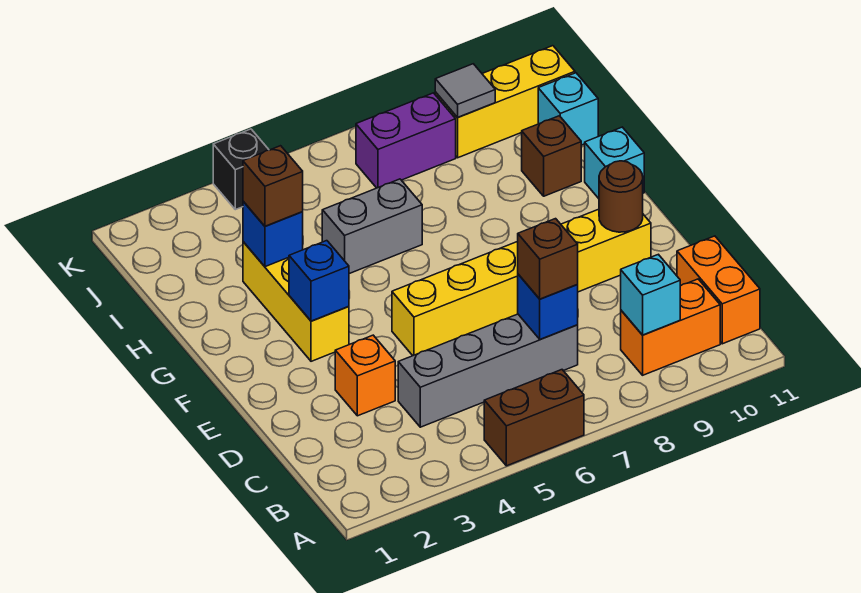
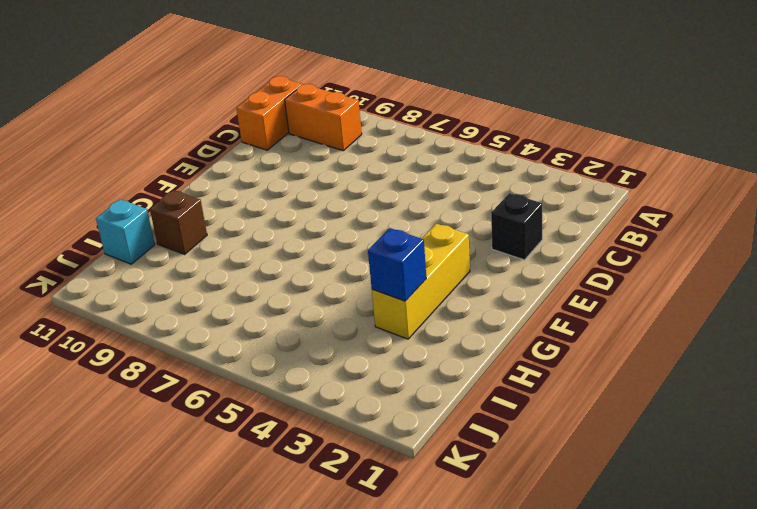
black 1x1 brick [491,193,542,260] -> black 1x1 brick moved to [213,129,269,210]
none -> brown 1x2 brick [484,370,584,466]
none -> grey 1x4 brick [398,314,578,427]
none -> orange 1x1 brick [335,335,395,416]

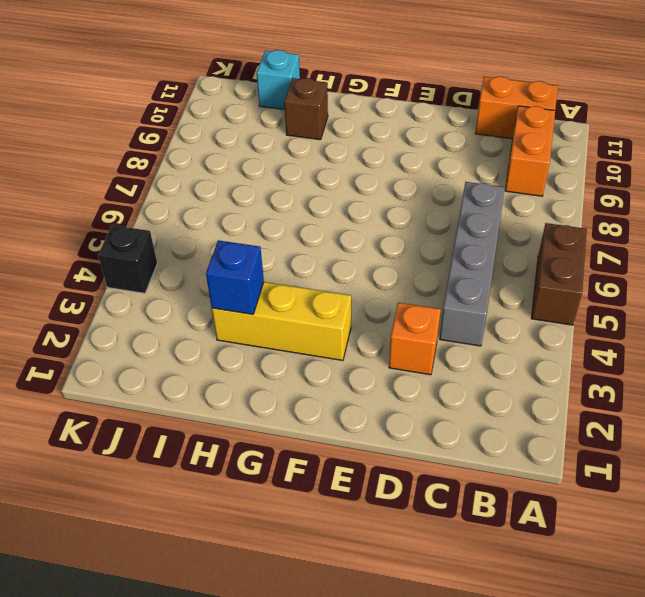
none -> yellow 1x6 brick [392,209,651,356]
none -> cyan 1x1 brick [585,127,644,199]
none -> grey 1x2 brick [322,179,422,274]

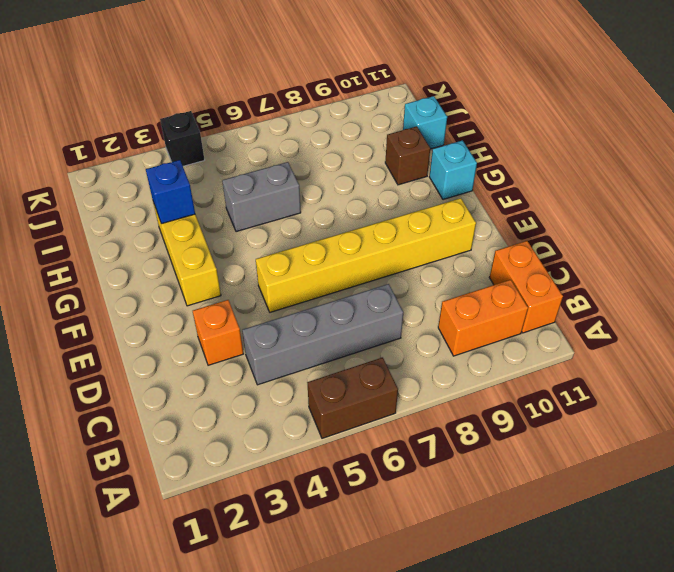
none -> purple 1x2 brick [356,93,456,188]
none -> yellow 1x3 brick [435,46,575,158]
none -> cyan 1x1 brick [621,254,680,335]

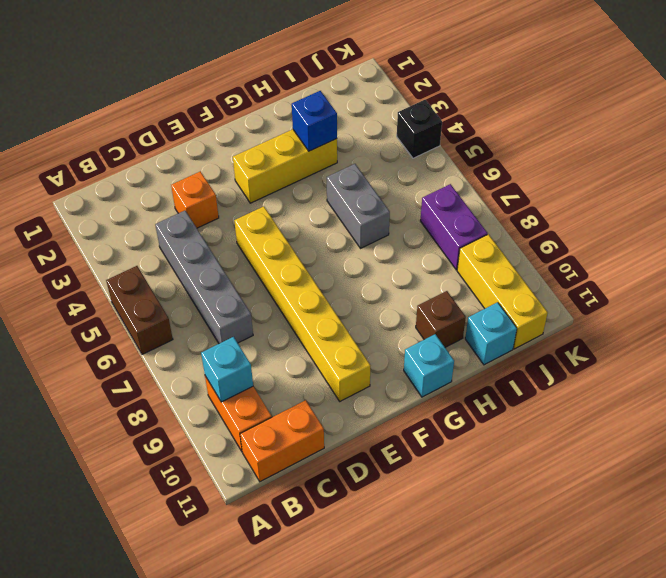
none -> blue 1x1 brick [518,274,578,339]
none -> brown 1x1 round brick [599,161,643,232]
none -> blue 1x1 brick [289,241,349,321]

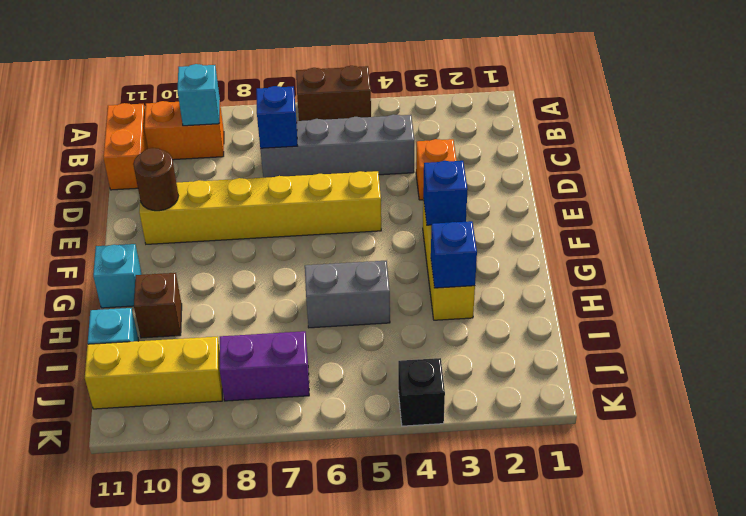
none -> grey 1x1 tile [435,64,495,117]
none -> brown 1x1 brick [518,219,578,299]
none -> brown 1x1 brick [243,146,303,226]

